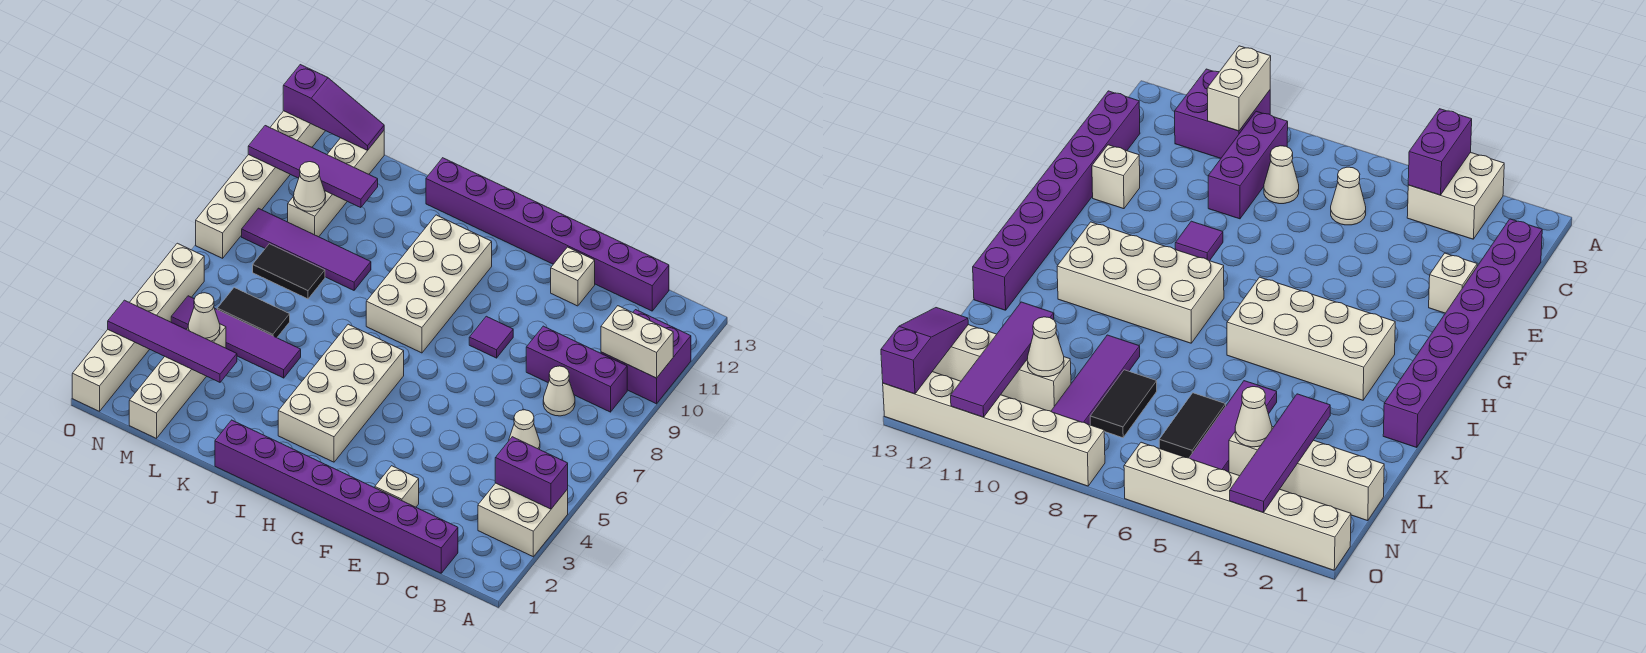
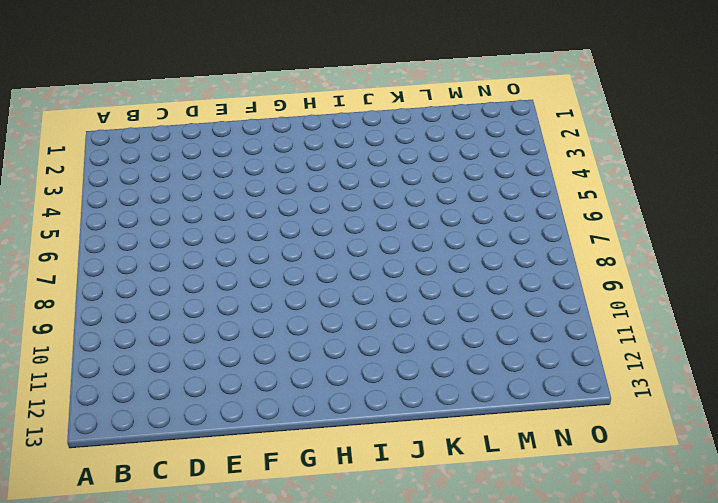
none -> white 2x2 brick [478,483,568,557]
none -> purple 2x2 brick [601,310,691,404]
none -> purple 1x3 brick [526,326,627,412]

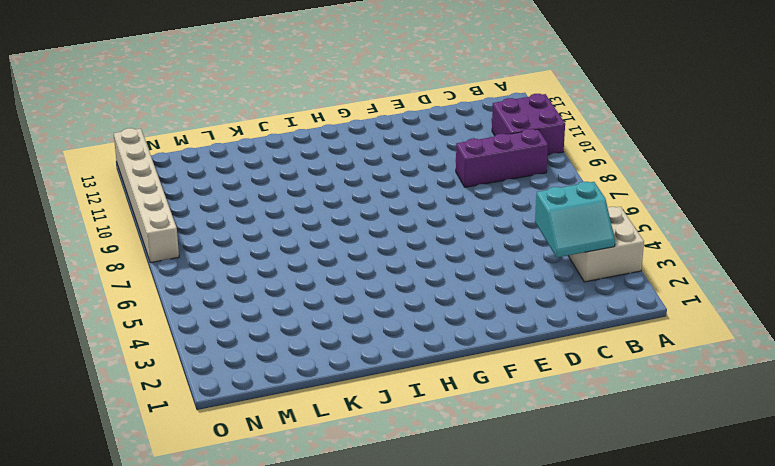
cyan 2x2 slope [535,182,615,258] -> purple 1x2 brick [495,437,568,509]
none -> purple 1x8 brick [215,420,458,573]
none -> white 1x1 cone [509,410,540,449]
none -> white 1x1 cone [543,366,575,416]

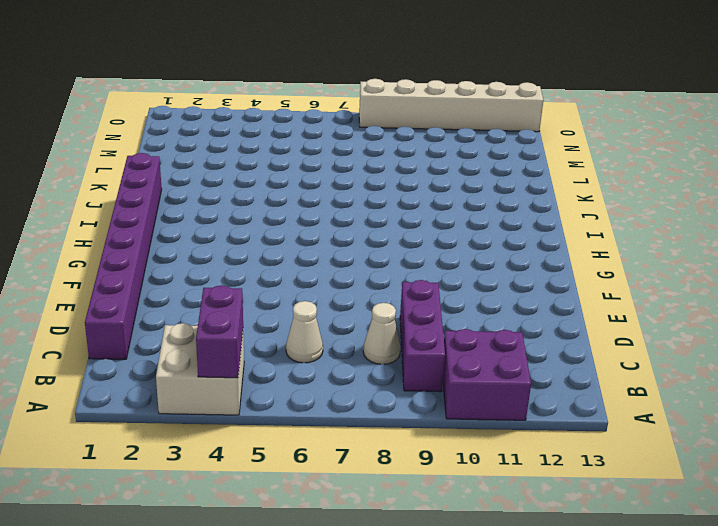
none -> purple 1x8 brick [426,158,669,311]
none -> white 1x1 brick [375,466,419,507]
none -> white 1x1 brick [551,247,595,306]

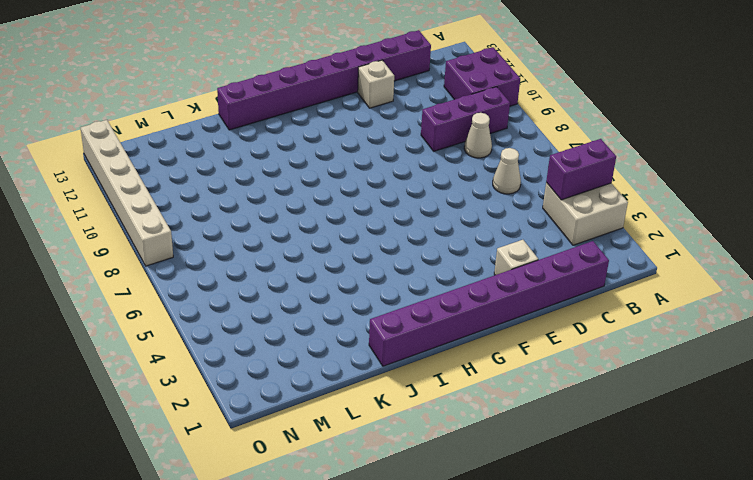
none -> purple 1x1 tile [469,316,513,358]
none -> white 2x4 brick [278,324,404,462]
none -> white 2x4 brick [366,215,492,353]

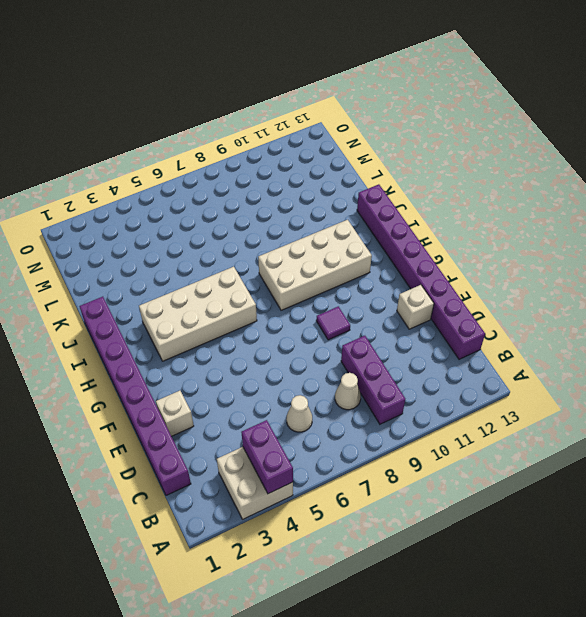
none -> purple 2x2 brick [601,310,691,404]
none -> purple 1x4 tile [171,296,301,378]
none -> purple 1x4 tile [242,208,371,290]

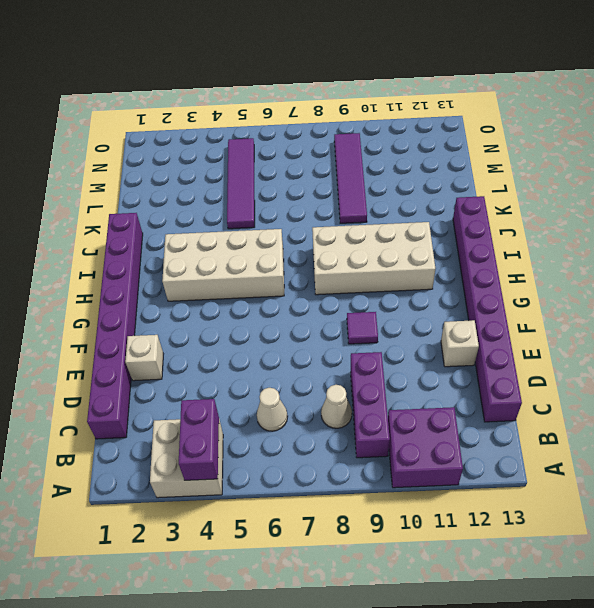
none -> black 1x2 tile [217,288,290,338]
none -> black 1x2 tile [253,244,325,299]
none -> white 1x4 brick [129,324,226,438]

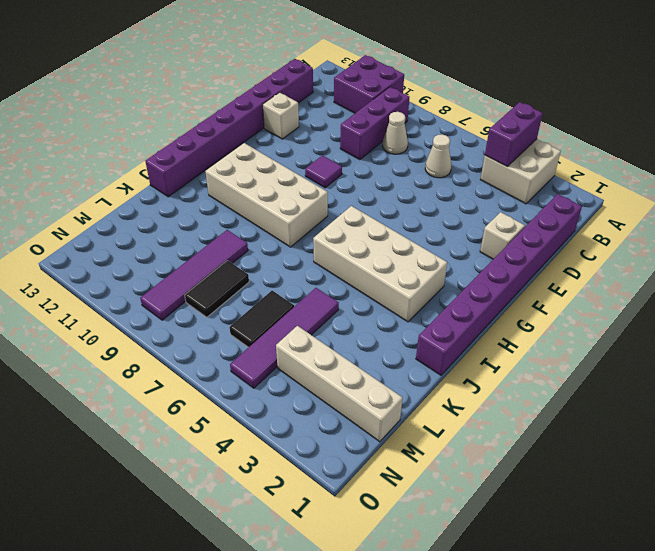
none -> white 1x4 brick [288,131,384,237]
none -> white 1x6 brick [72,243,204,411]
none -> white 1x6 brick [196,111,325,258]

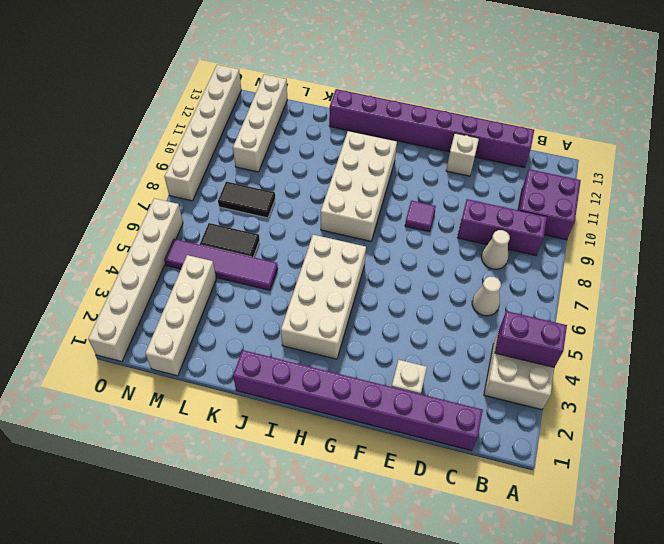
none -> purple 1x4 tile [242,208,371,290]
none -> white 1x2 brick [601,306,673,378]
none -> purple 1x4 tile [108,300,237,382]

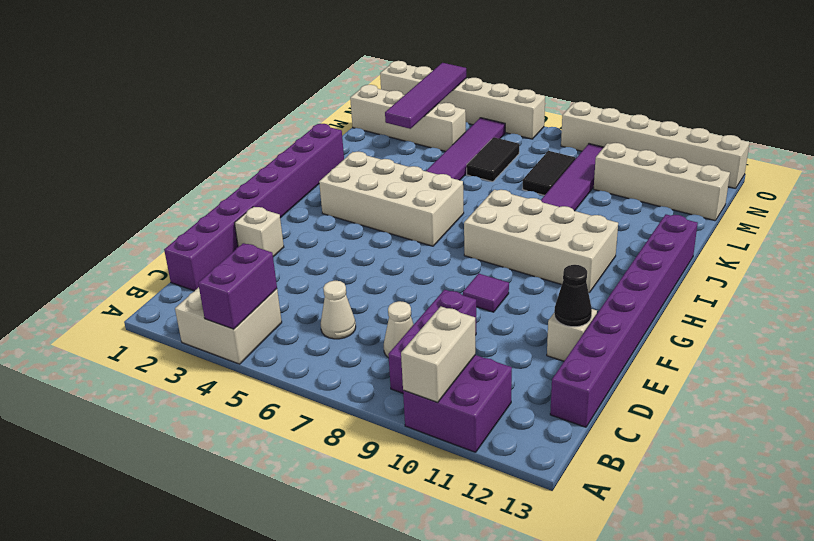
black 1x1 cone [554,265,592,327] -> none
none -> purple 1x4 tile [248,126,378,208]
none -> white 1x1 cone [188,293,220,341]
none -> white 1x1 cone [294,162,326,211]

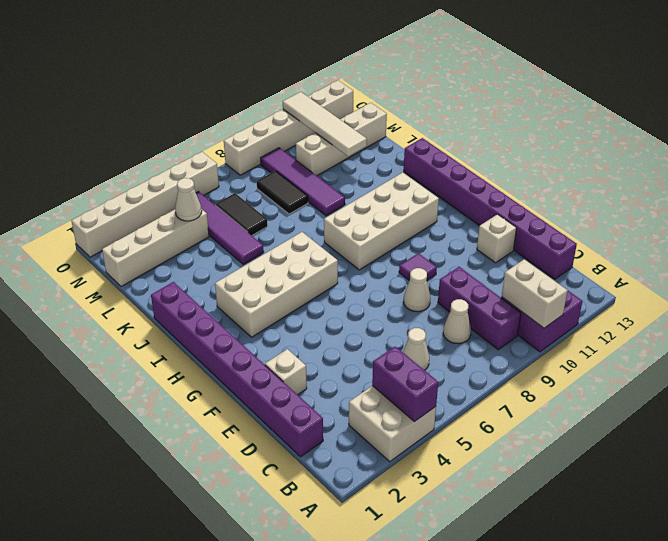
white 1x1 cone [404,268,430,312] -> white 1x1 cone moved to [294,162,326,211]
white 1x4 tile [283,92,367,156] -> purple 1x4 tile [248,126,378,208]
none -> purple 1x4 tile [108,300,237,382]
none -> purple 1x3 slope [283,65,384,151]

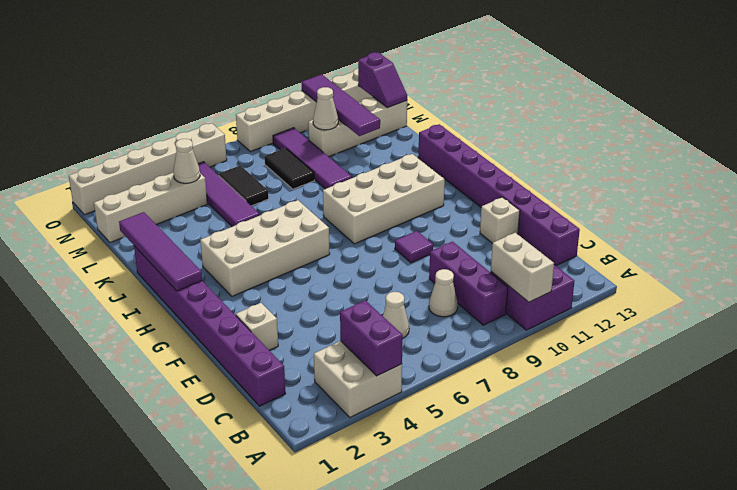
purple 1x4 tile [119,212,202,291] -> purple 1x4 tile moved to [108,300,237,382]
purple 1x2 slope [358,52,407,108] -> purple 1x3 slope [283,65,384,151]

